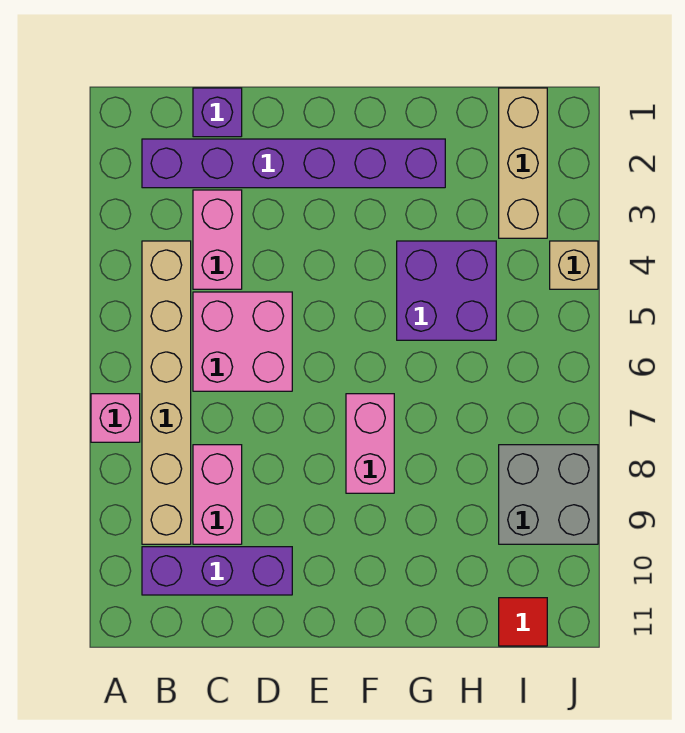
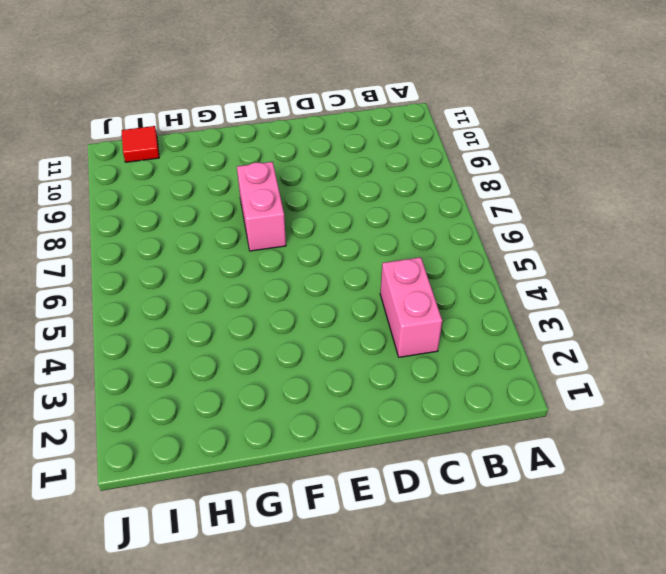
none -> pink 1x1 brick [91,394,140,442]
none -> purple 1x6 brick [142,139,445,188]
none -> tan 1x6 brick [142,241,191,544]

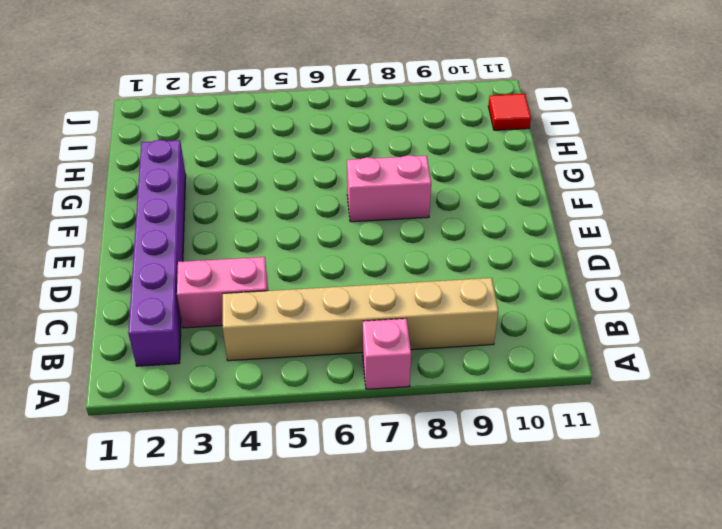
none -> purple 1x3 brick [142,547,292,595]
none -> purple 1x1 brick [193,88,242,137]
none -> pink 2x2 brick [193,292,292,391]

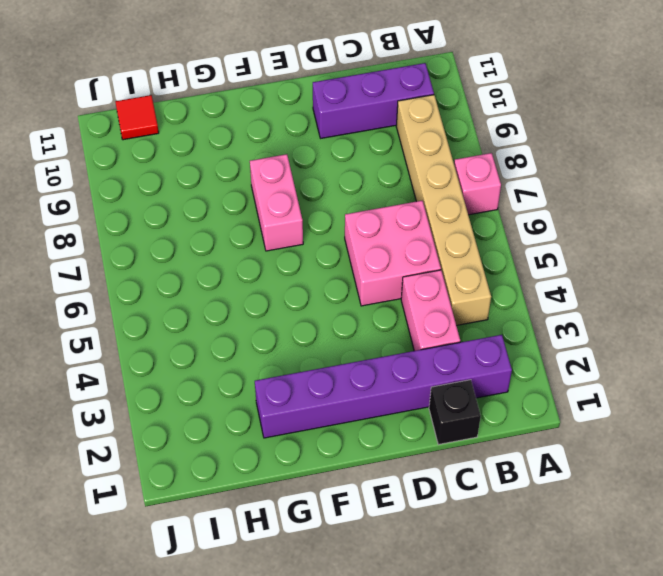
black 1x1 brick [429,380,481,445] -> purple 1x1 brick [193,88,242,137]
none -> pink 1x2 brick [193,445,242,544]
none -> purple 2x2 brick [397,241,496,340]
none -> tan 1x3 brick [499,88,547,238]

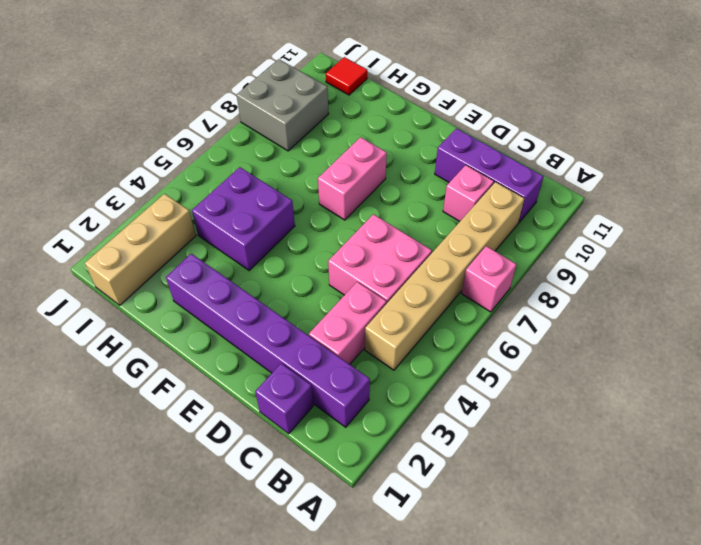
pink 1x1 brick [443,165,494,221] -> pink 1x2 brick [193,445,242,544]
none -> tan 1x1 brick [550,241,598,289]

